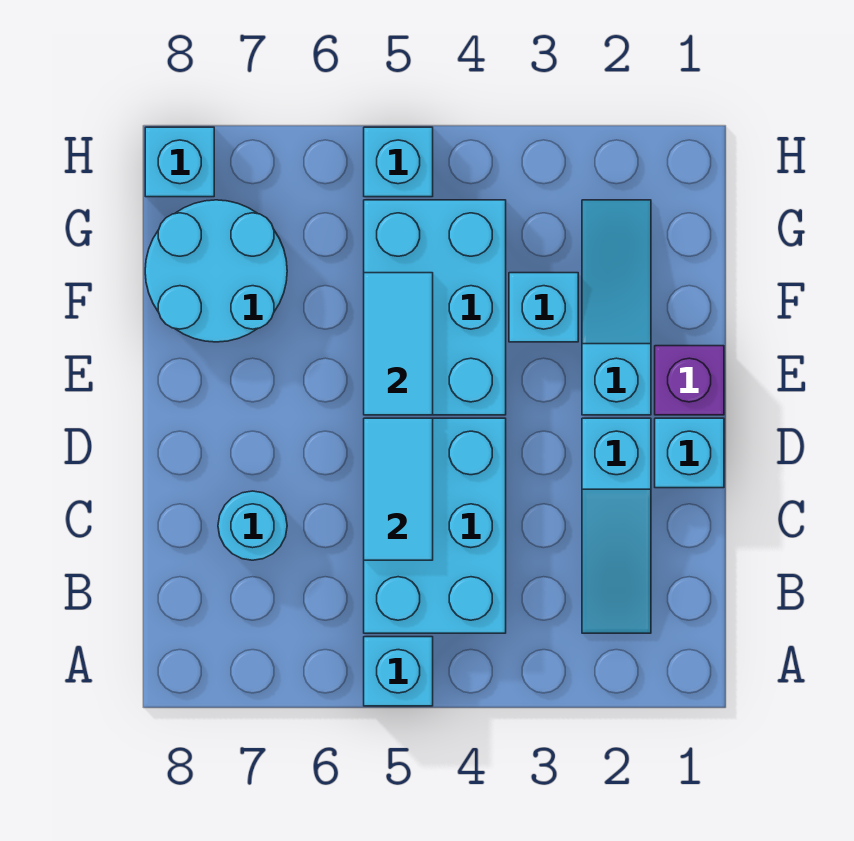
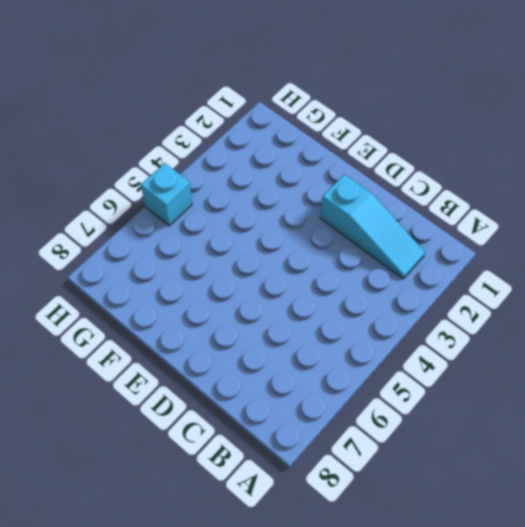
none -> cyan 1x1 brick [364,637,433,706]
none -> cyan 2x3 brick [364,418,506,633]
none -> cyan 1x1 round brick [218,491,287,560]

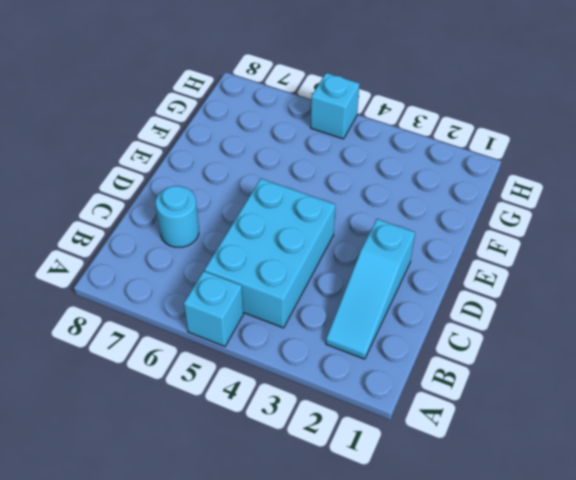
none -> cyan 1x1 brick [655,418,724,488]
none -> purple 1x1 brick [655,346,724,415]
none -> cyan 1x3 slope [582,200,651,415]

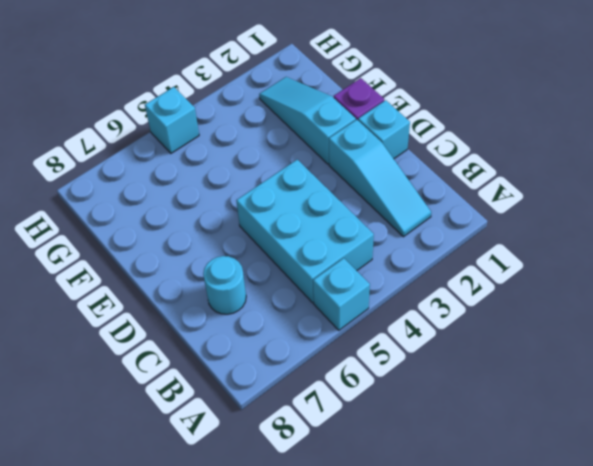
none -> cyan 2x3 brick [364,200,506,415]
none -> cyan 1x1 brick [509,273,578,342]
none -> cyan 2x2 round brick [145,200,287,342]

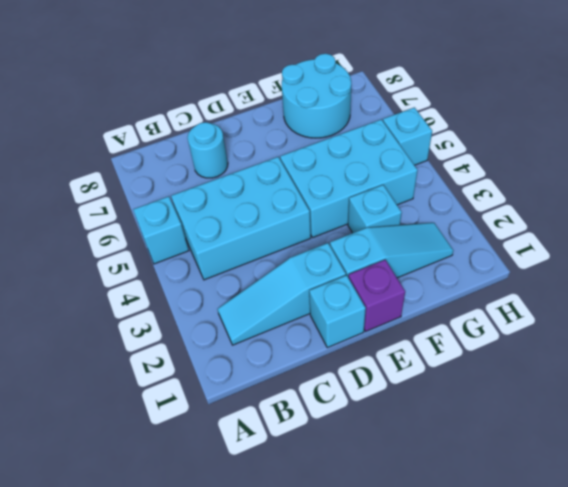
none -> cyan 1x1 brick [145,127,214,197]
none -> cyan 1x2 tile [364,418,433,560]
none -> cyan 1x2 tile [364,273,433,415]

